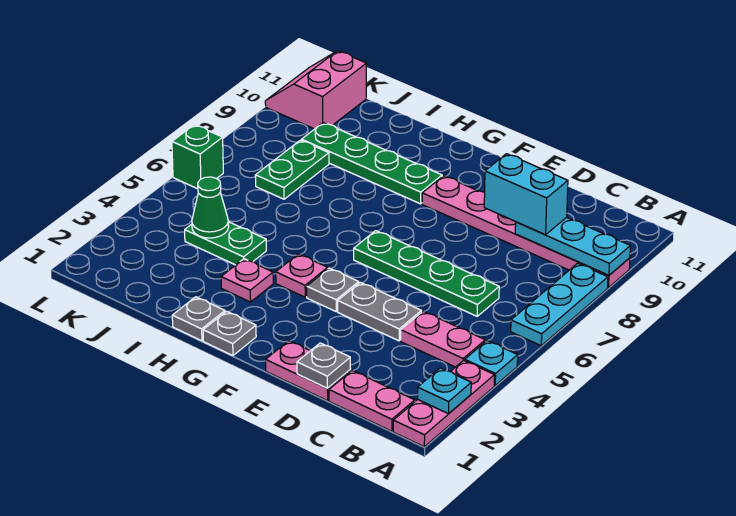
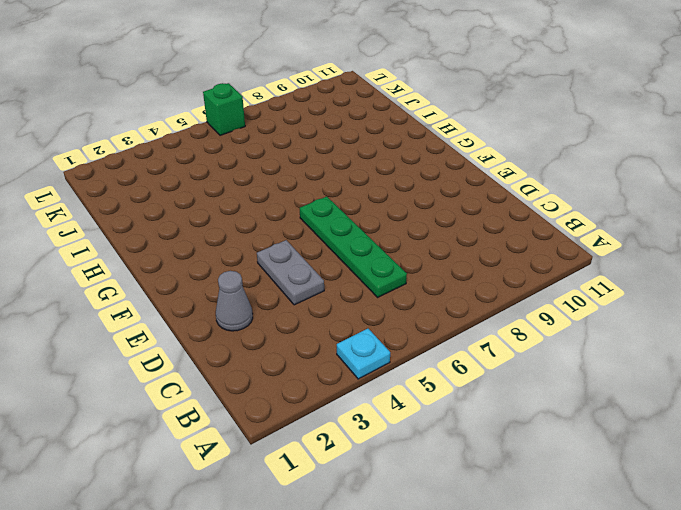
grey 1x1 cone [216,271,253,331] -> none
none -> pink 1x3 plate [393,360,494,447]
none -> cyan 1x3 plate [511,263,608,346]
none -> pink 1x6 plate [422,176,630,288]

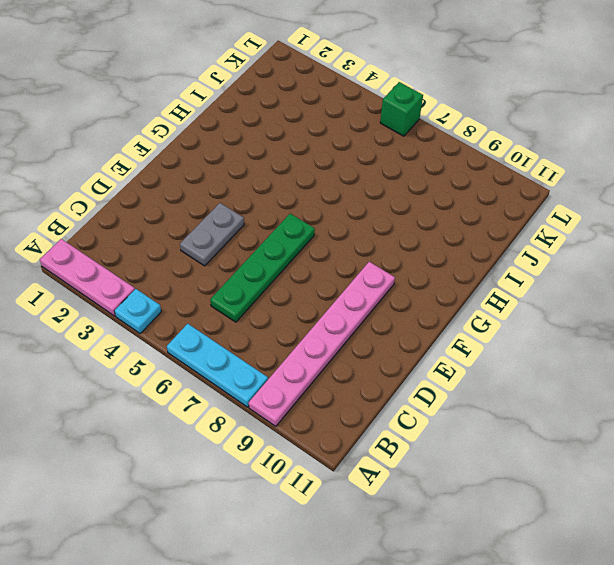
none -> pink 1x2 plate [329,371,415,431]
none -> pink 1x2 plate [401,311,485,367]
none -> pink 1x2 plate [266,341,351,401]

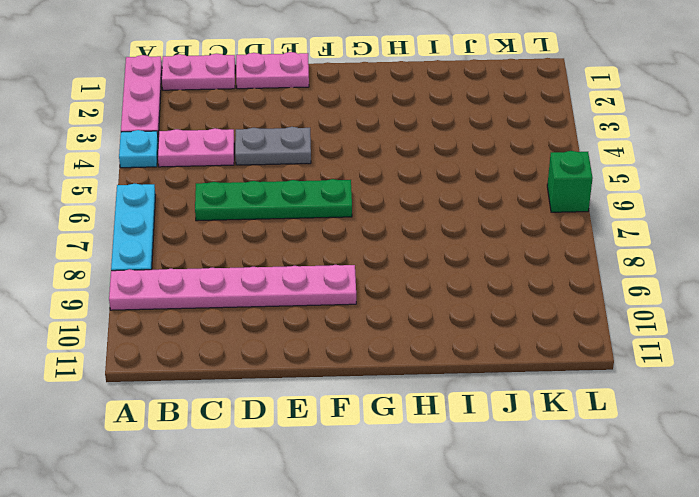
none -> grey 1x1 plate [307,268,359,311]
none -> grey 1x1 plate [203,311,256,356]
none -> pink 1x1 plate [276,254,328,297]

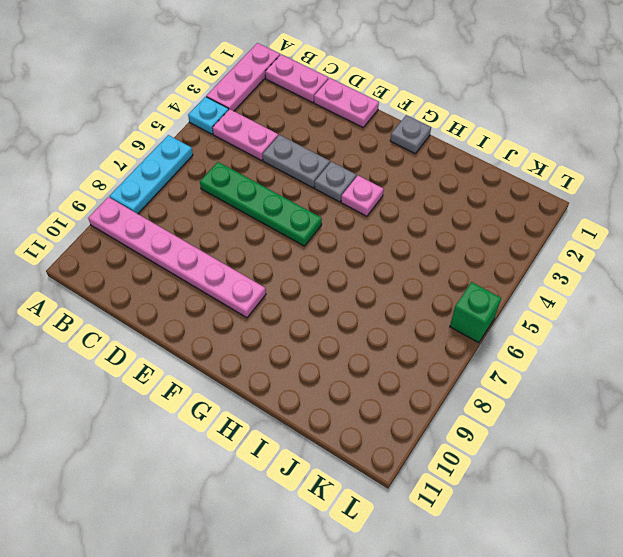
none -> green 1x4 plate [302,123,442,204]
none -> grey 1x1 plate [172,297,225,341]
none -> pink 1x1 plate [221,259,273,302]

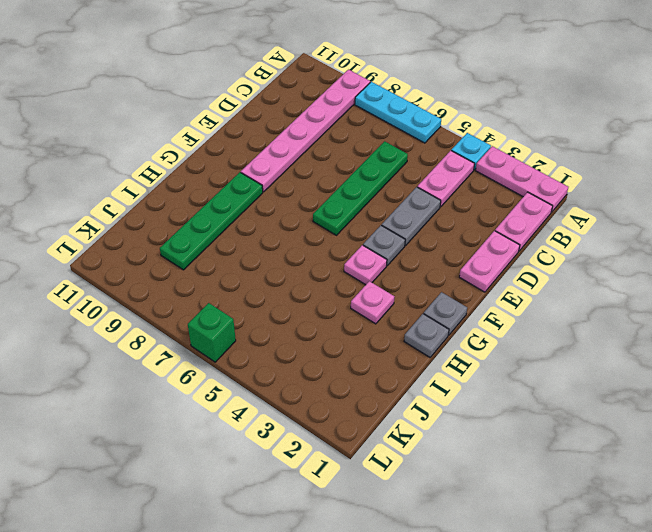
none -> green 1x2 plate [185,222,266,265]
none -> green 1x2 plate [255,140,329,199]
none -> pink 2x2 slope [265,51,366,129]

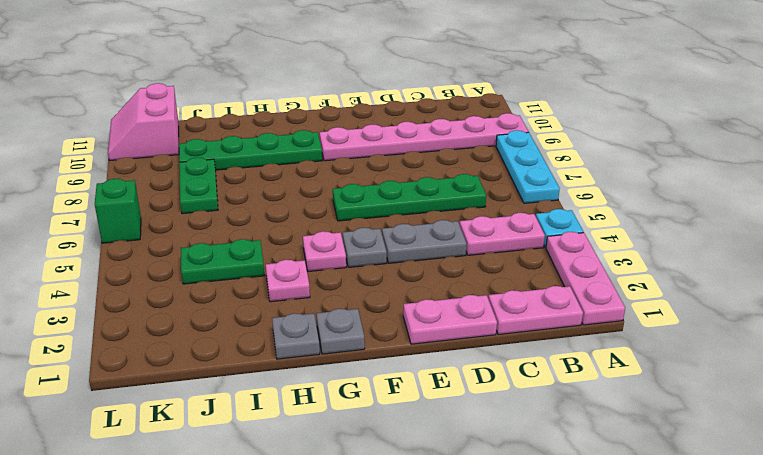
none -> cyan 1x1 plate [418,368,471,414]
none -> cyan 1x3 plate [515,217,630,275]
none -> grey 1x1 plate [297,343,351,388]

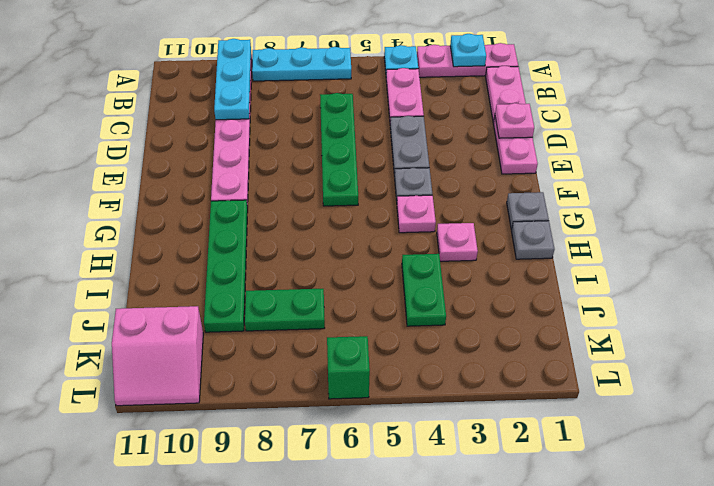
pink 1x1 plate [495,103,534,138] -> grey 1x1 plate [297,343,351,388]
none -> green 1x1 cone [192,177,229,238]
none -> cyan 1x2 brick [484,154,568,235]

